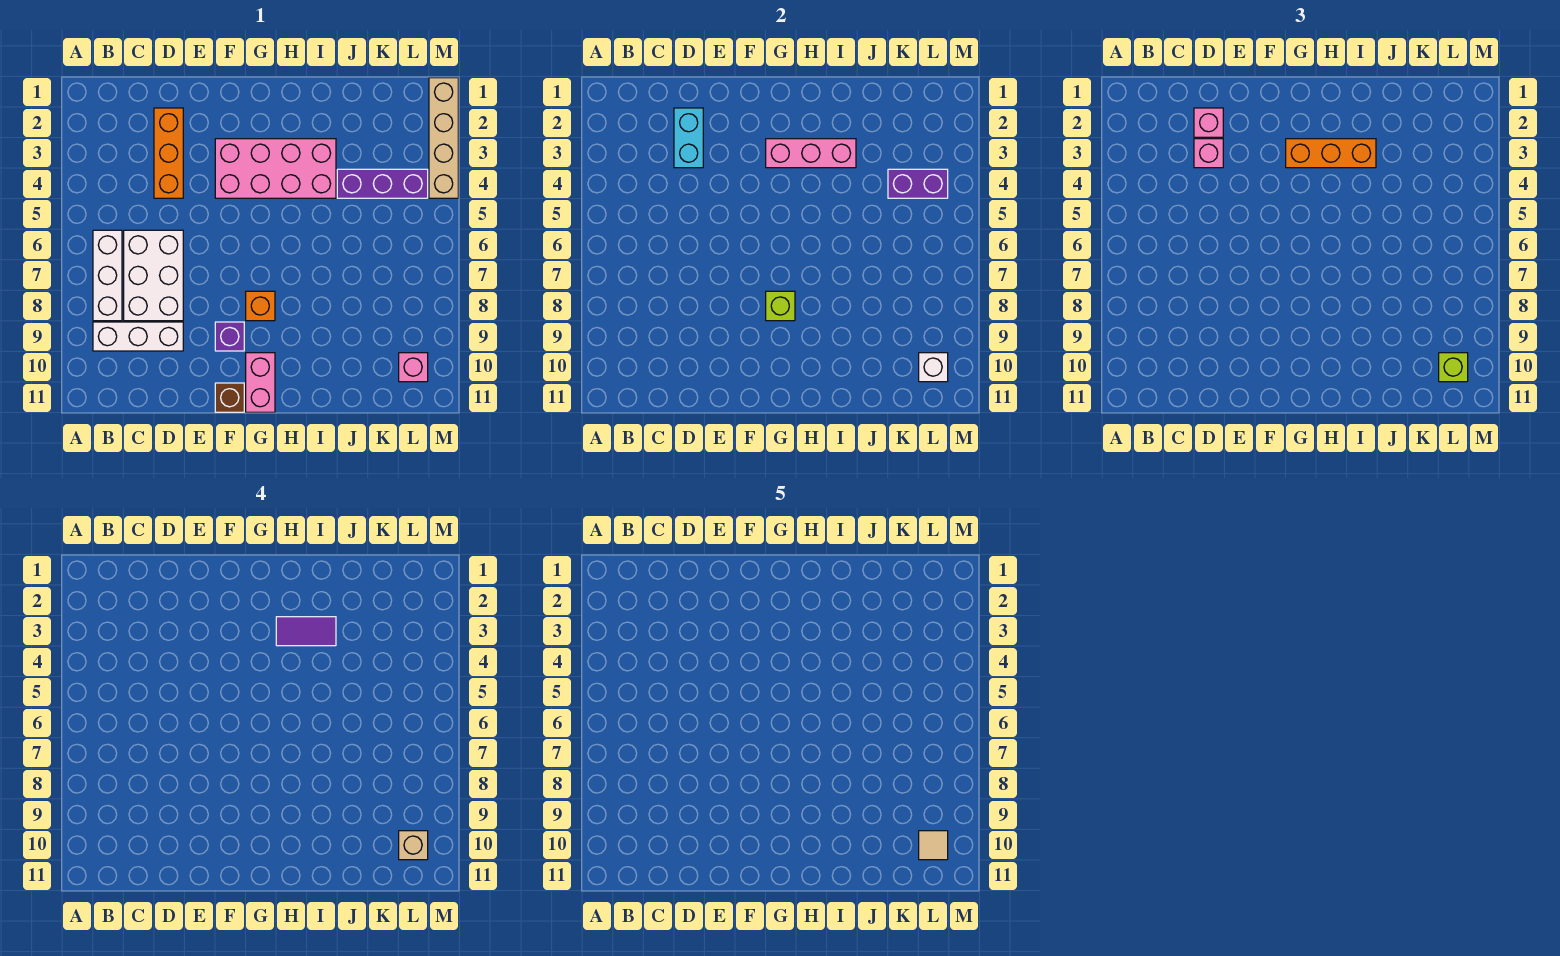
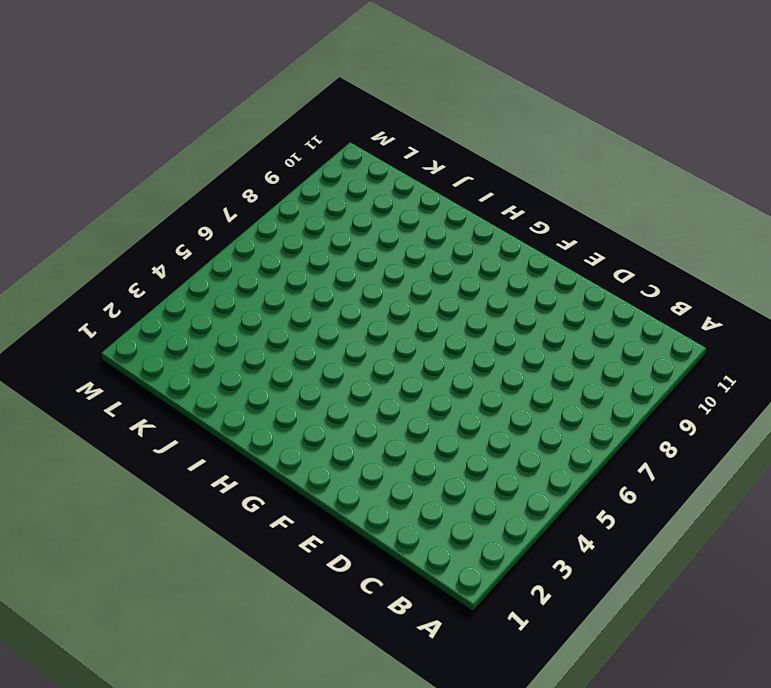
none -> white 1x3 brick [93,230,122,321]
none -> white 1x3 brick [93,322,183,351]
none -> white 2x3 brick [124,230,183,321]

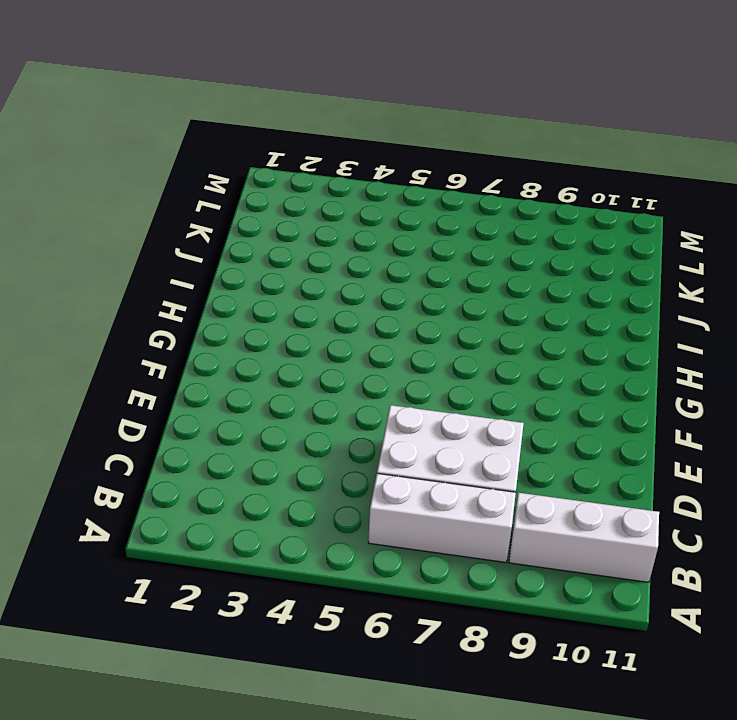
white 1x3 brick [509,493,659,582] -> white 1x3 brick turned to [93,322,183,351]
none -> orange 1x3 brick [154,108,183,198]
none -> pink 2x4 brick [215,139,336,198]
none -> purple 1x1 brick [215,322,244,351]

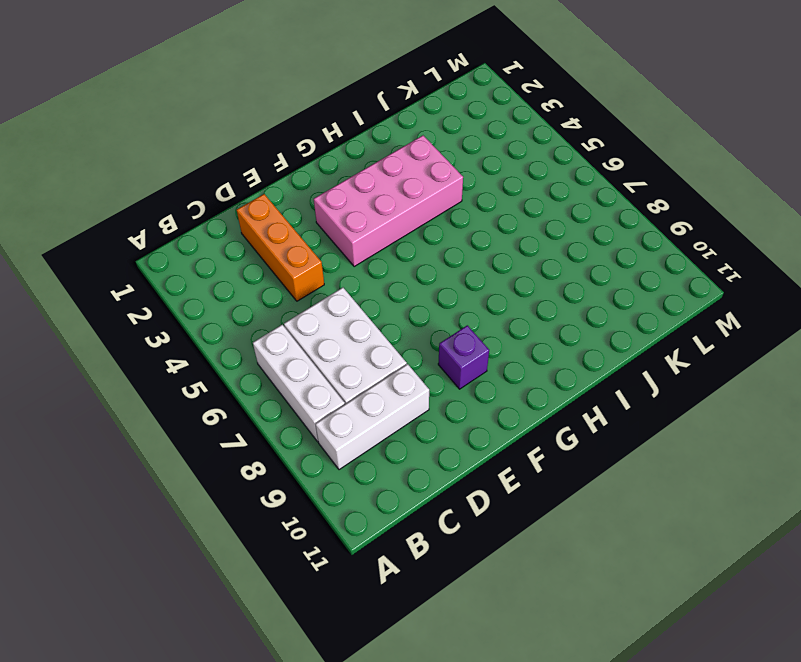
none -> brown 1x1 brick [215,383,244,412]
none -> orange 1x1 brick [246,291,275,321]
none -> pink 1x2 brick [246,353,275,412]

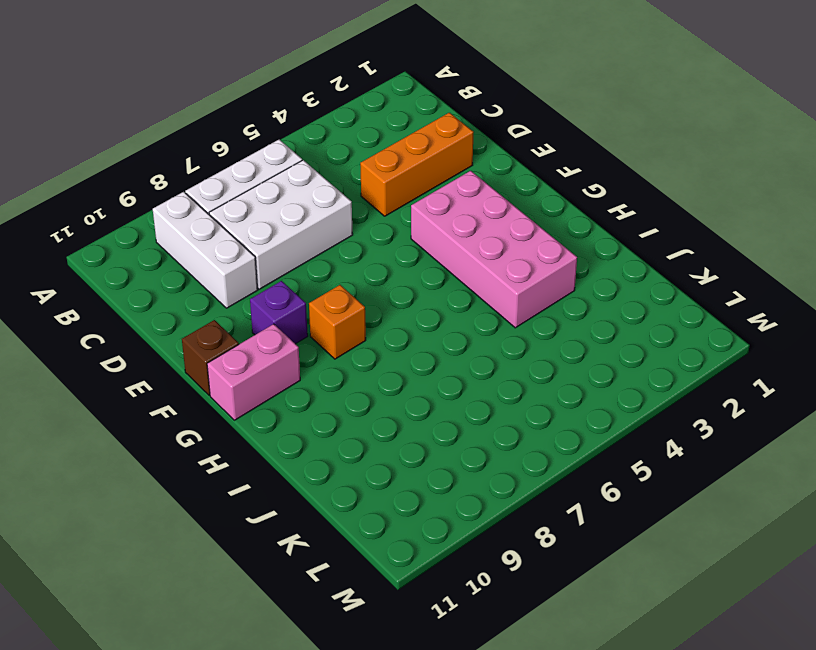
none -> purple 1x3 brick [337,169,428,198]
none -> pink 1x1 brick [399,353,428,382]
none -> tan 1x4 brick [429,78,458,198]

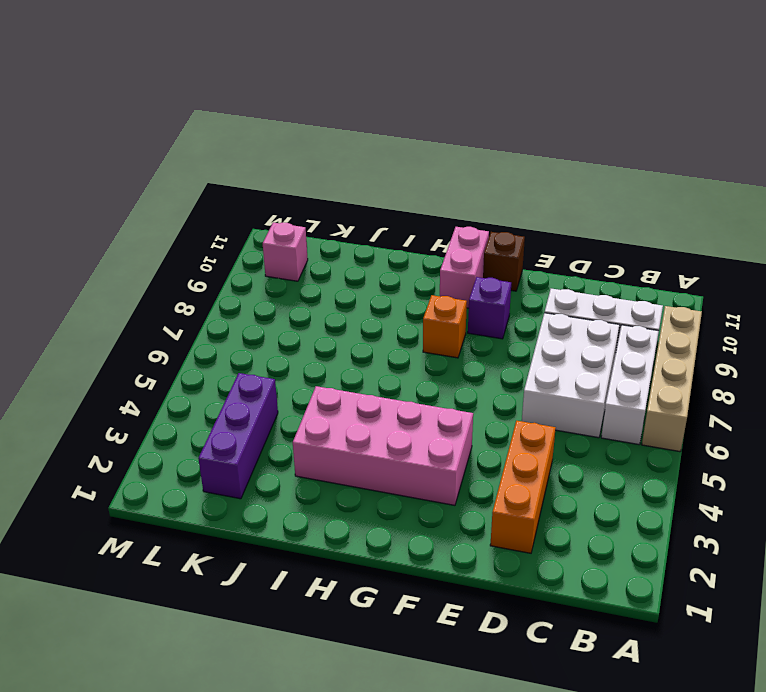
tan 1x4 brick [642,306,702,452] -> tan 1x4 brick moved to [429,78,458,198]
purple 1x3 brick [198,373,278,499] -> purple 1x3 brick turned to [337,169,428,198]
none -> cyan 1x2 brick [674,108,703,168]
none -> pink 1x3 brick [766,139,856,168]
none -> lime 1x1 brick [766,291,795,321]

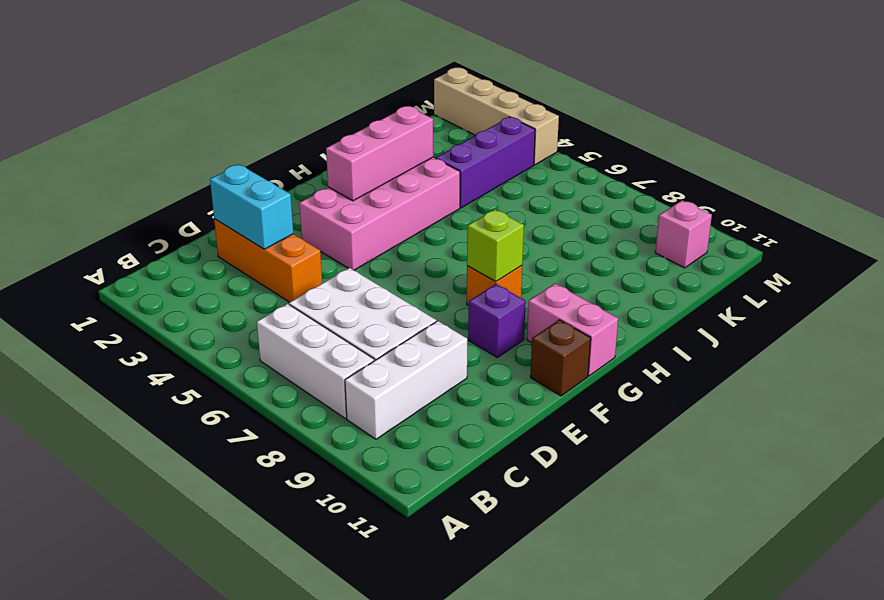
none -> purple 1x2 brick [888,169,948,198]
none -> white 1x1 brick [919,353,948,382]
none -> pink 1x1 brick [1194,108,1223,137]

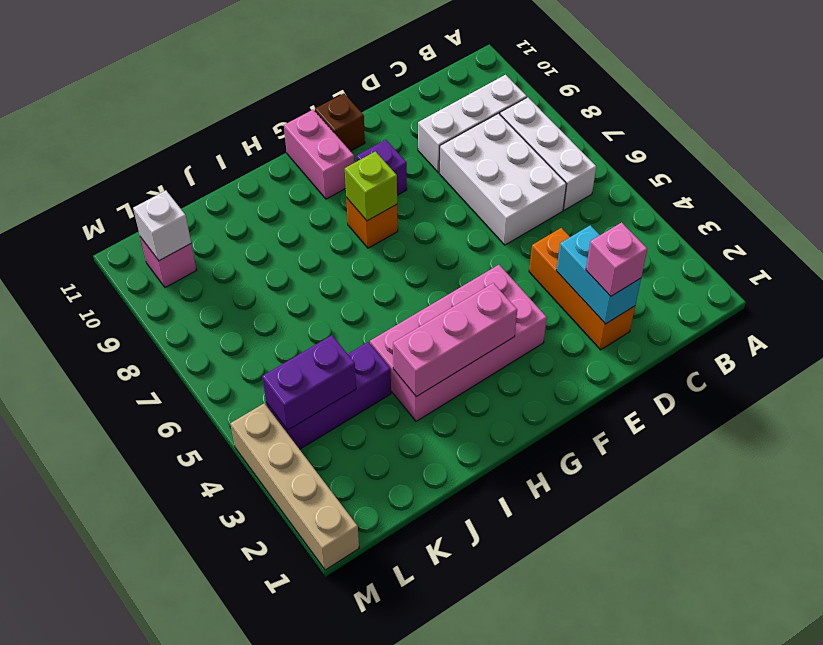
none -> pink 1x1 brick [1194,139,1223,168]
none -> orange 1x3 brick [1286,139,1376,168]
none -> lime 1x1 brick [1439,353,1468,382]

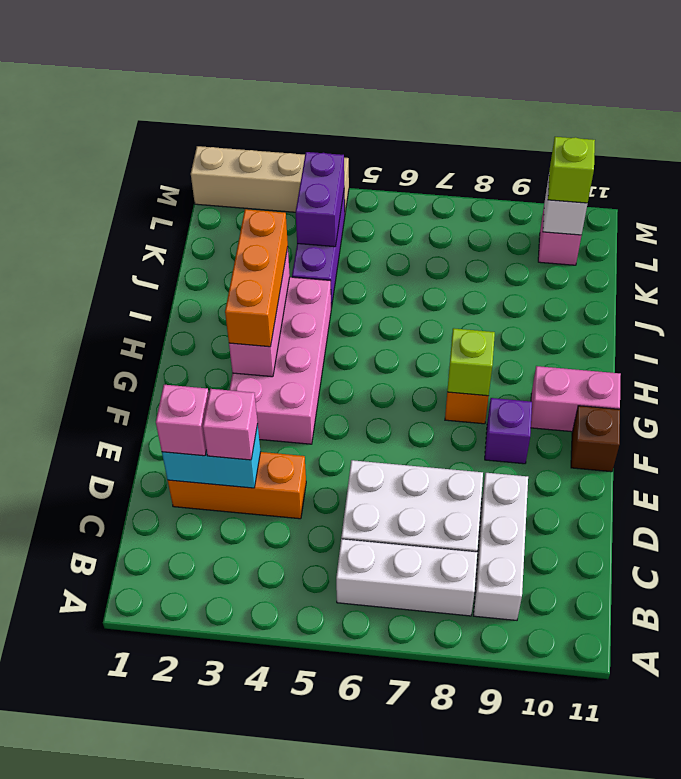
none -> purple 1x2 tile [276,617,336,646]
none -> tan 1x1 brick [399,831,428,860]
none -> tan 1x1 tile [919,831,948,860]

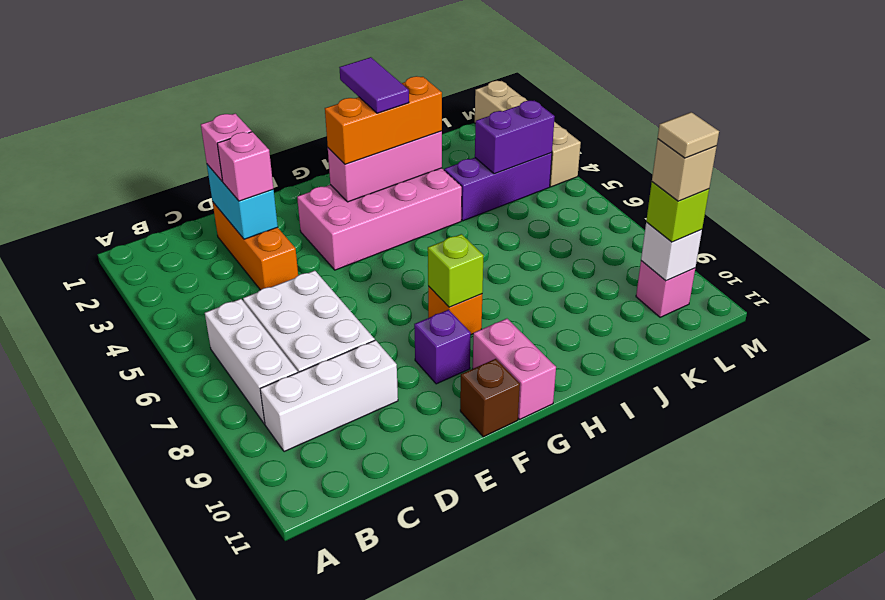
purple 1x2 tile [339,57,409,113] -> purple 1x2 tile turned to [276,617,336,646]

